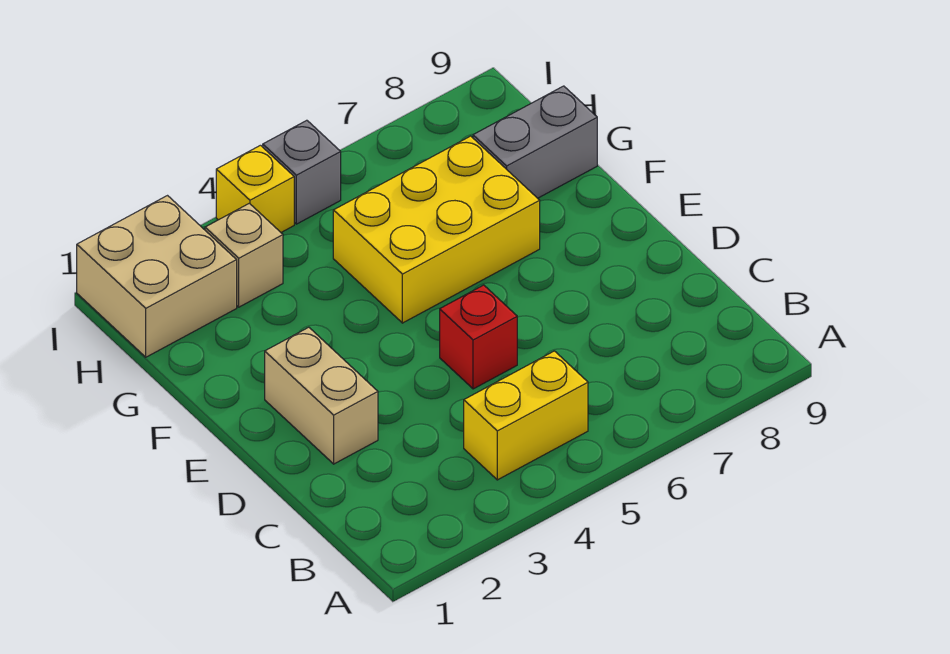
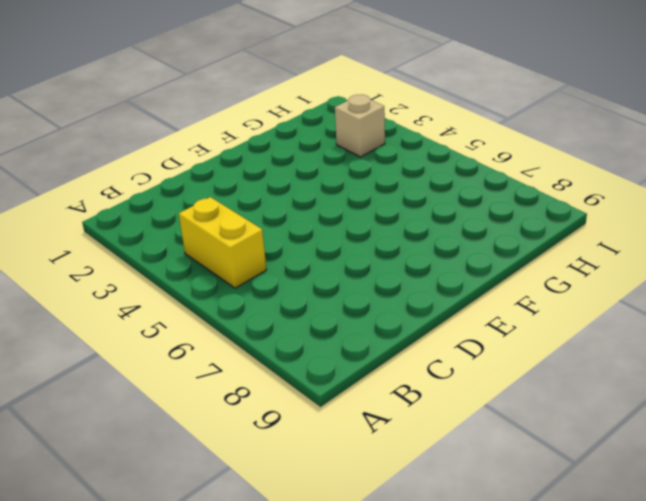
none -> tan 1x2 brick [265,327,378,464]
none -> red 1x1 brick [440,285,517,389]

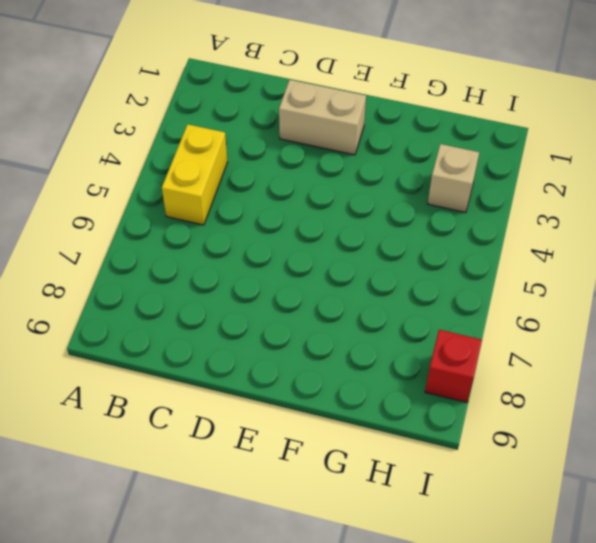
red 1x1 brick [425,330,482,402] -> red 1x1 brick moved to [440,285,517,389]
none -> yellow 2x3 brick [333,136,540,323]
none -> grey 1x2 brick [473,86,597,198]

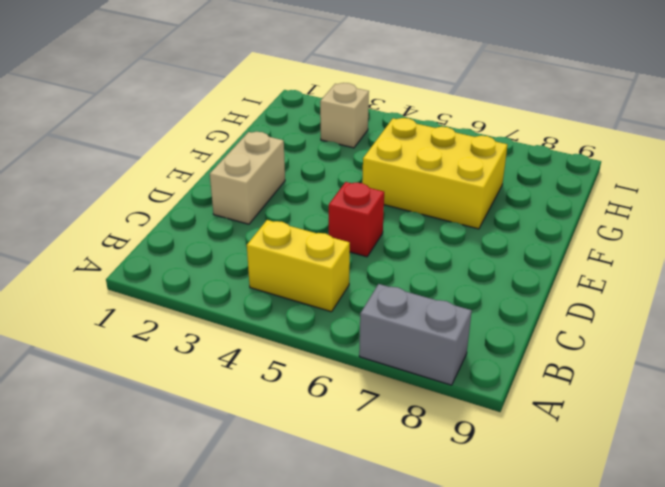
grey 1x2 brick [359,284,472,385] -> grey 1x2 brick moved to [473,86,597,198]
none -> tan 2x2 brick [77,196,237,357]
none -> yellow 1x1 brick [216,145,294,232]

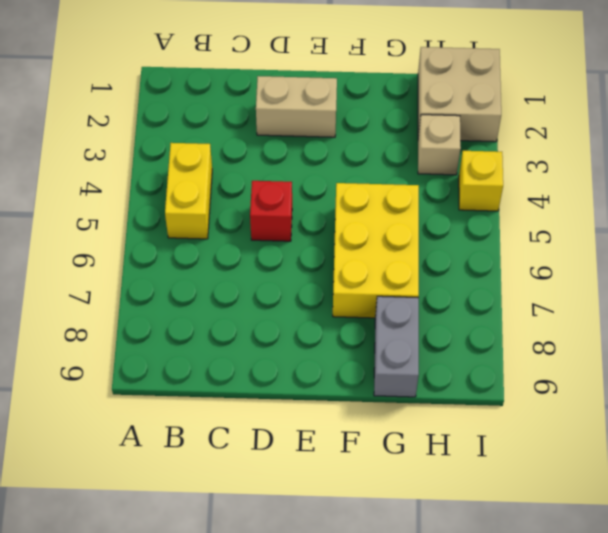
none -> grey 1x1 brick [263,120,341,224]

